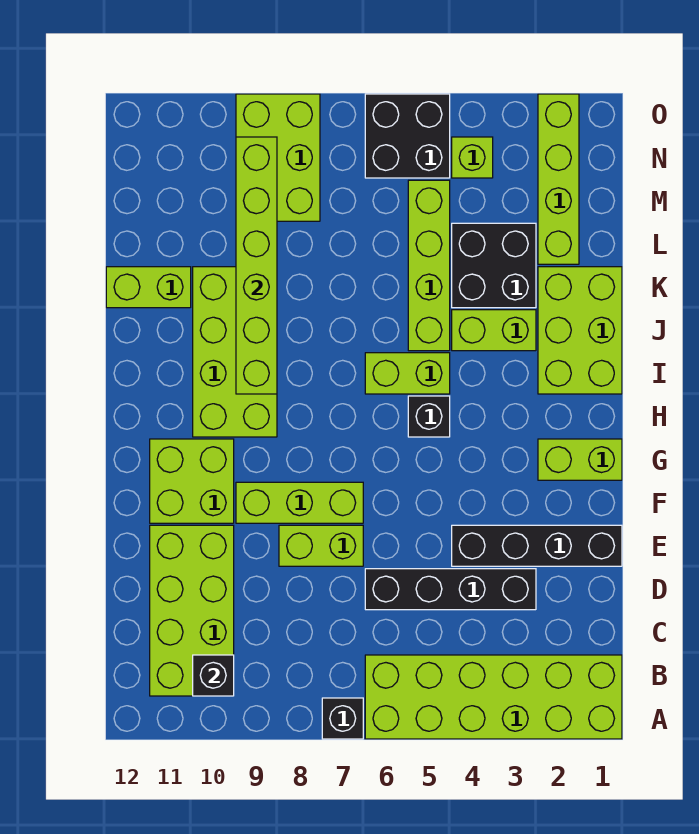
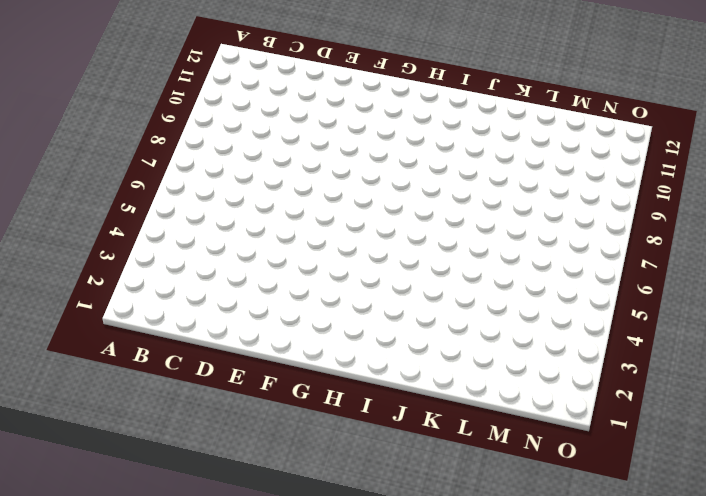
none -> lime 2x6 brick [365,655,622,739]
none -> black 1x1 brick [322,698,363,739]
none -> lime 2x4 brick [150,525,234,696]

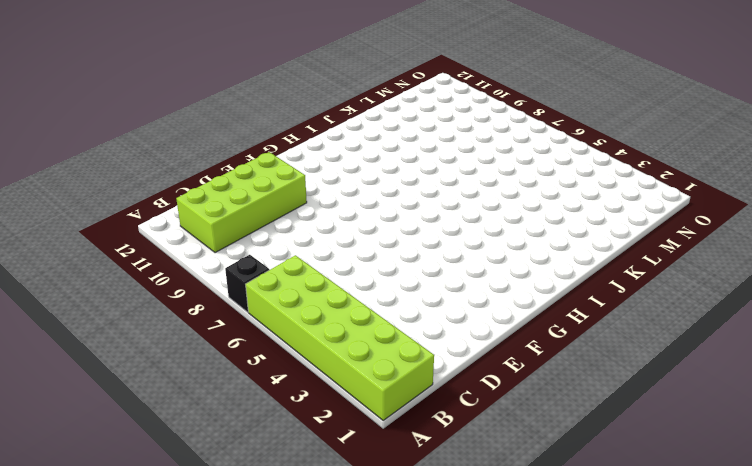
none -> black 1x4 brick [365,569,536,610]
none -> black 1x4 brick [452,525,622,566]
none -> lime 1x2 brick [279,525,363,566]

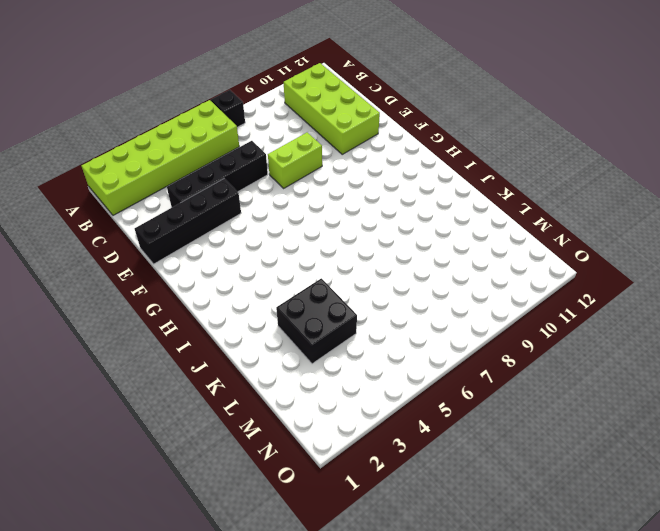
none -> lime 1x3 brick [236,482,363,523]
none -> lime 2x2 brick [150,439,234,523]
none -> lime 1x2 brick [538,439,622,480]

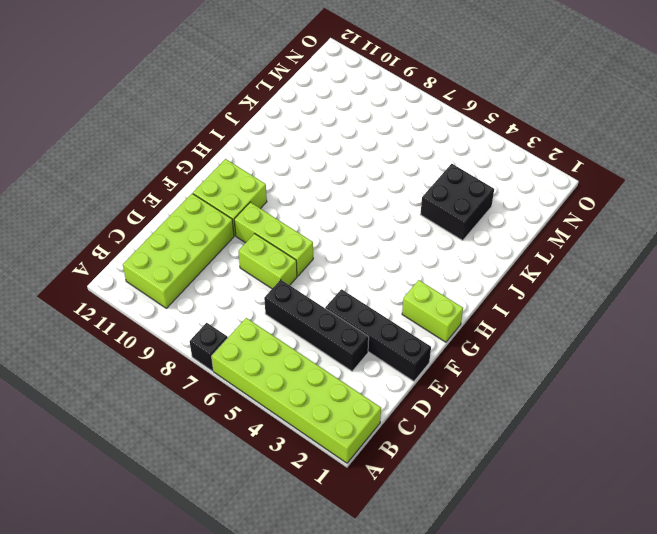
none -> black 1x1 brick [408,396,450,437]
none -> lime 2x4 brick [193,267,277,437]
none -> lime 2x3 brick [538,267,622,394]

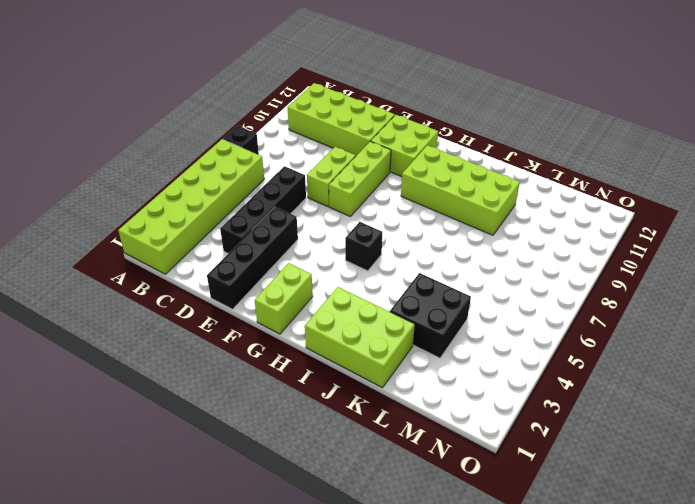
none -> lime 1x2 brick [365,353,450,394]
none -> lime 1x2 brick [452,310,536,351]
none -> lime 1x4 brick [408,180,450,351]

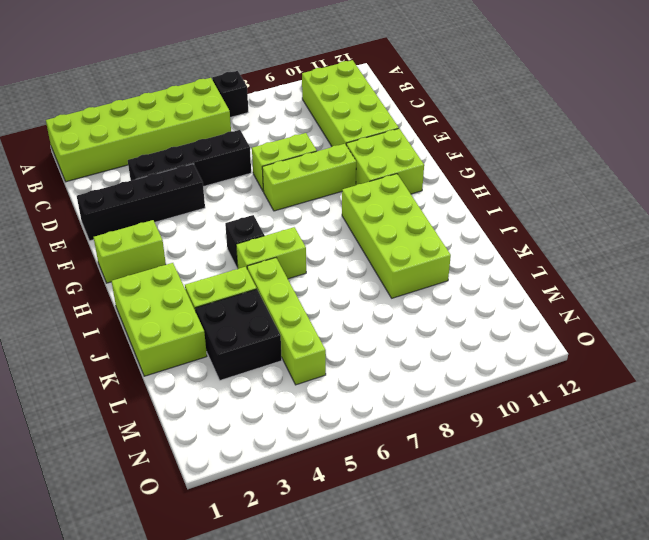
none -> lime 1x2 brick [106,267,191,308]
none -> lime 1x4 brick [538,94,579,264]
none -> lime 2x3 brick [236,94,320,221]

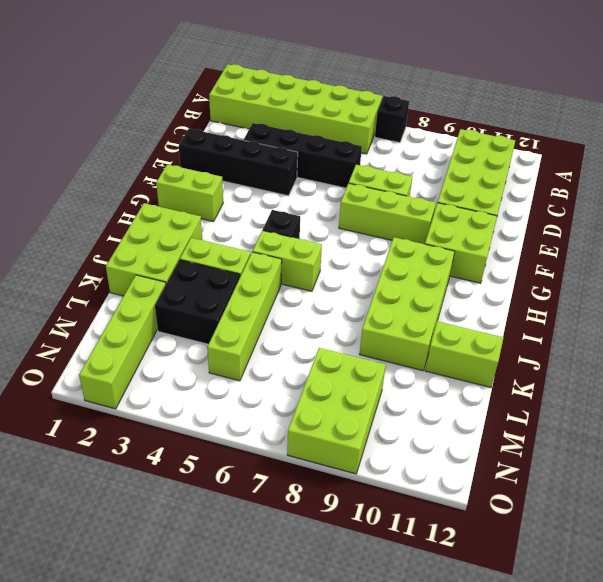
none -> lime 1x1 brick [452,137,493,178]
none -> black 2x2 brick [365,94,450,178]
none -> black 1x1 brick [193,655,234,696]

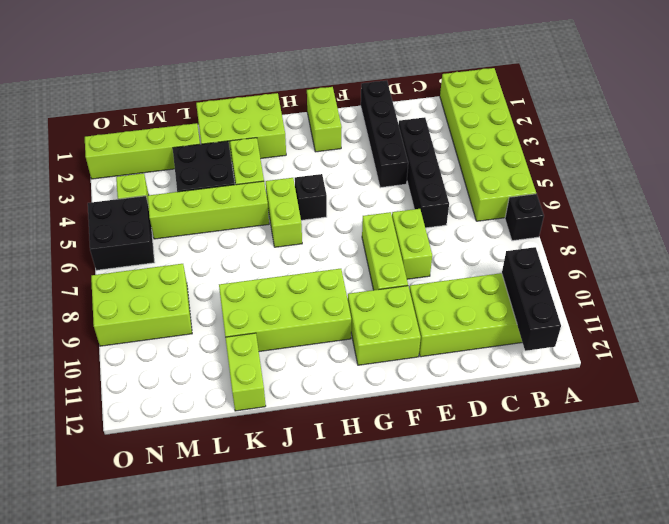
black 1x3 brick [502,247,561,351] -> black 1x1 brick [193,655,234,696]
none -> lime 1x6 brick [236,137,277,394]

